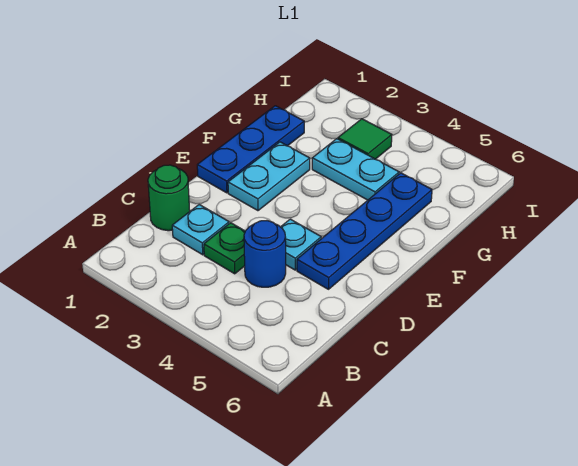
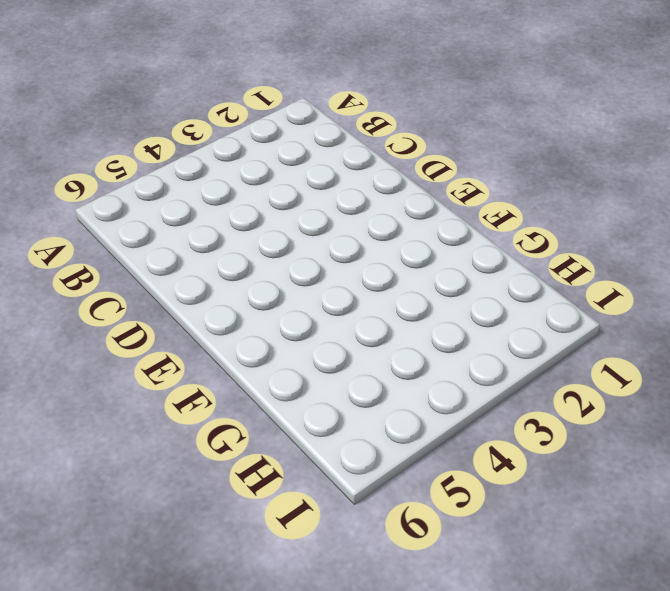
none -> green 1x1 round brick [148,165,190,231]
none -> cyan 1x1 plate [172,205,229,255]

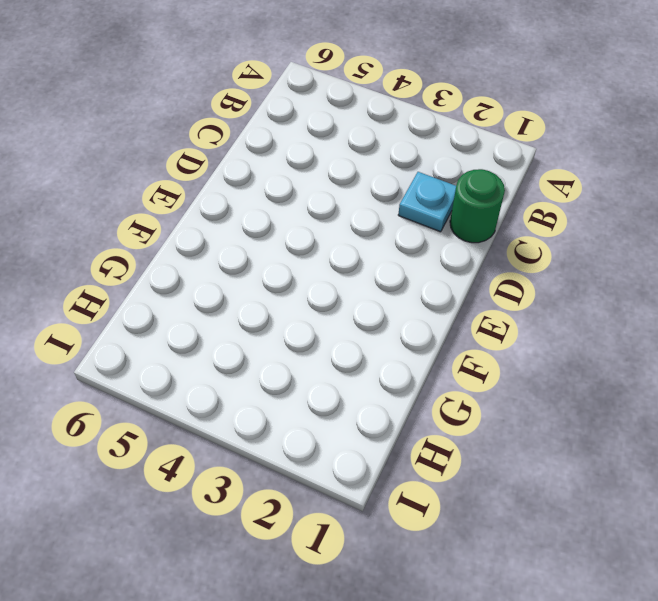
none -> green 1x1 plate [204,223,245,274]
none -> blue 1x1 round brick [244,221,286,287]

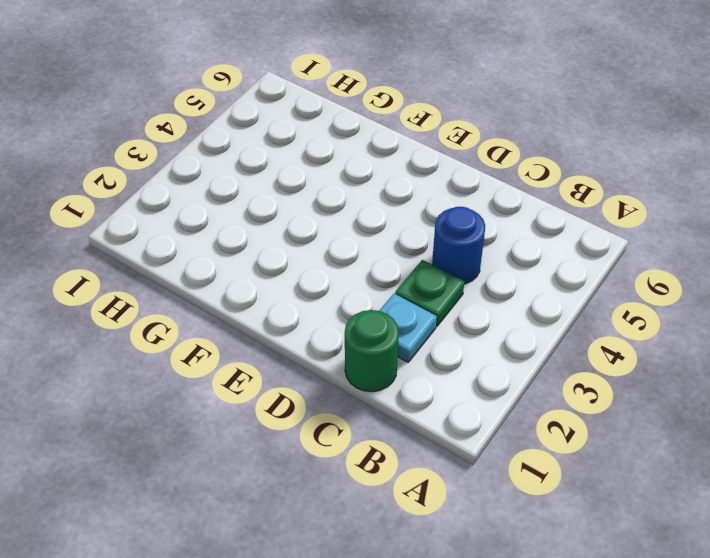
none -> cyan 1x1 plate [281,219,321,270]
none -> blue 1x4 plate [297,173,432,289]

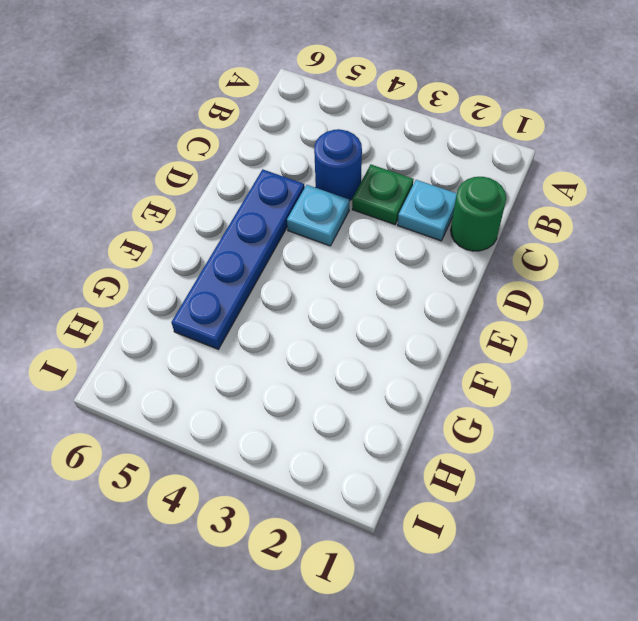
none -> blue 1x3 plate [197,106,304,193]
none -> cyan 1x2 plate [228,142,310,211]

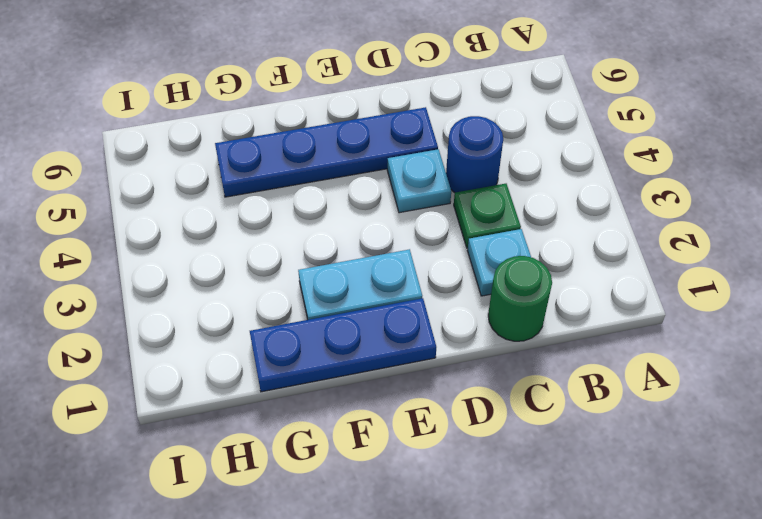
none -> cyan 1x2 plate [312,139,399,200]
none -> green 1x1 tile [338,119,392,159]

